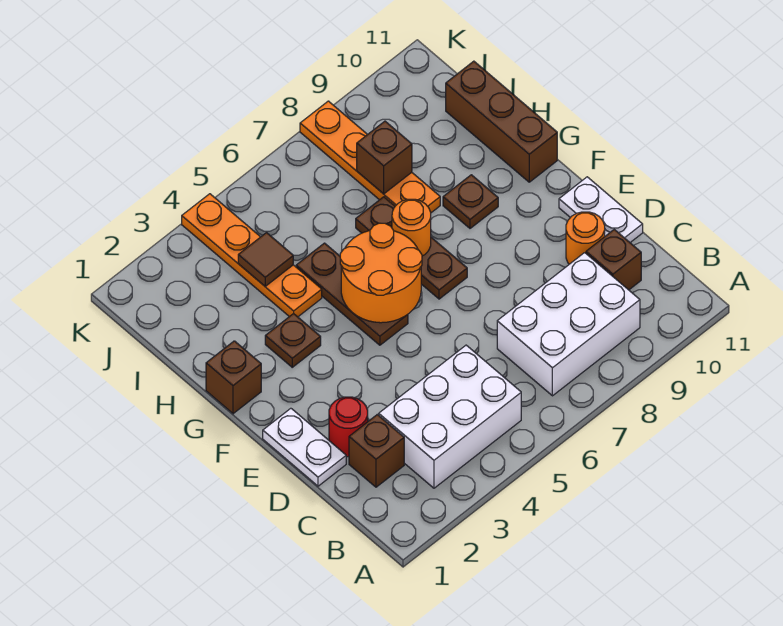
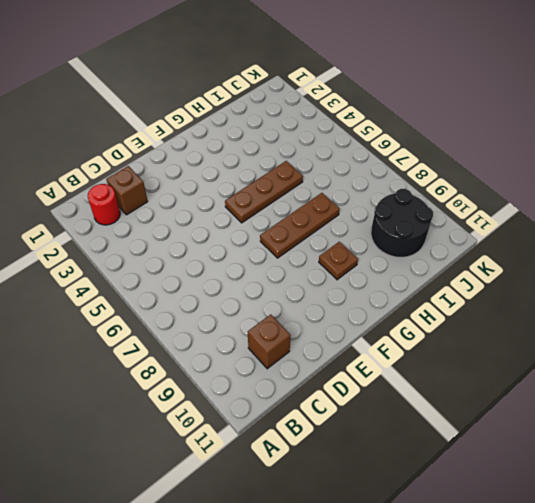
red 1x1 round brick [88,184,120,225] -> red 1x1 round brick moved to [329,397,368,457]
black 2x2 round brick [371,189,433,257] -> none
none -> white 2x3 brick [379,345,521,488]
none -> white 2x3 brick [497,253,640,396]
none -> white 1x2 plate [263,408,346,486]

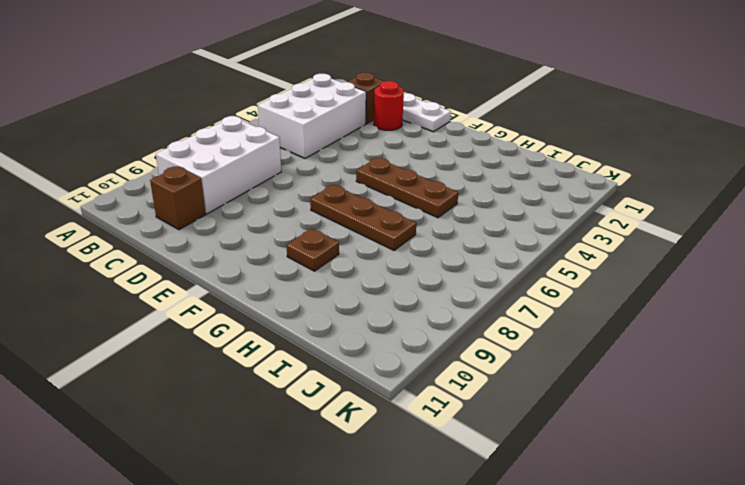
none -> orange 1x1 round brick [566,212,605,264]
none -> white 1x2 plate [559,177,643,242]
none -> brown 1x1 brick [206,341,261,414]

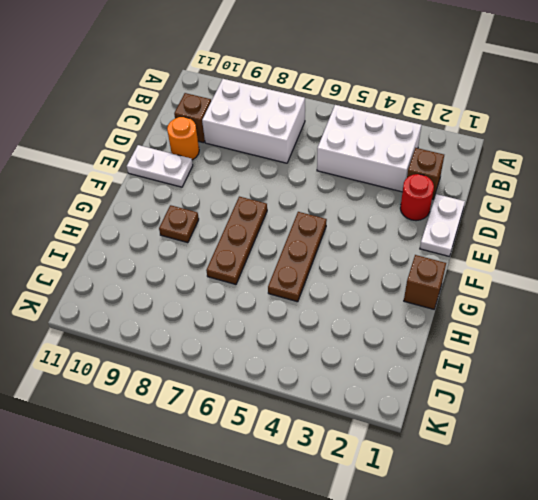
white 1x2 plate [127,145,193,187] -> white 1x2 plate turned to [559,177,643,242]
none -> brown 1x1 plate [265,313,321,367]
none -> brown 1x3 brick [446,61,557,182]
none -> orange 1x4 plate [182,194,322,317]

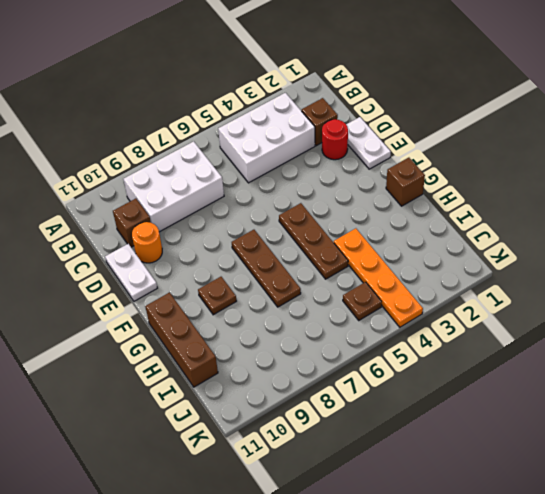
brown 1x1 plate [343,282,382,320] -> brown 1x1 plate moved to [265,313,321,367]
none -> orange 1x4 plate [300,101,440,213]
none -> orange 2x2 round brick [340,223,422,323]
none -> orange 1x1 round brick [392,199,431,256]

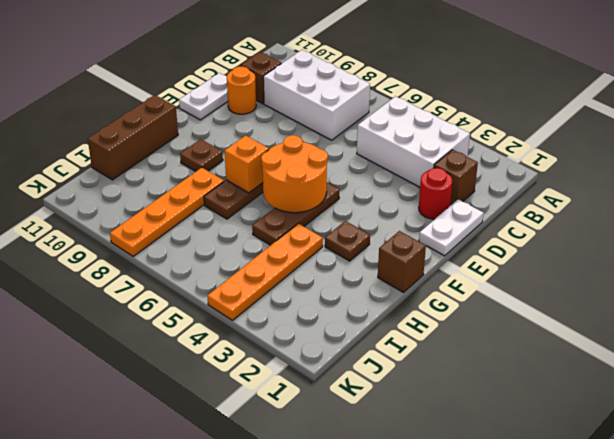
orange 1x1 brick [225,135,269,193] -> orange 1x1 round brick [392,199,431,256]
none -> brown 1x1 tile [238,233,293,286]
none -> brown 1x1 brick [357,121,412,194]

